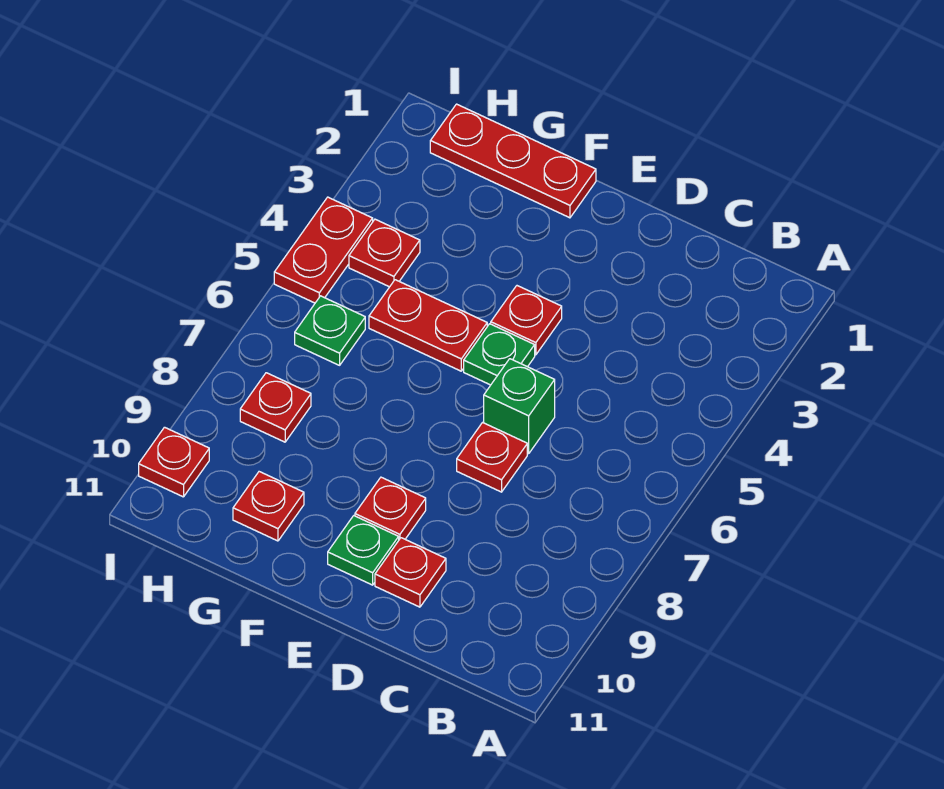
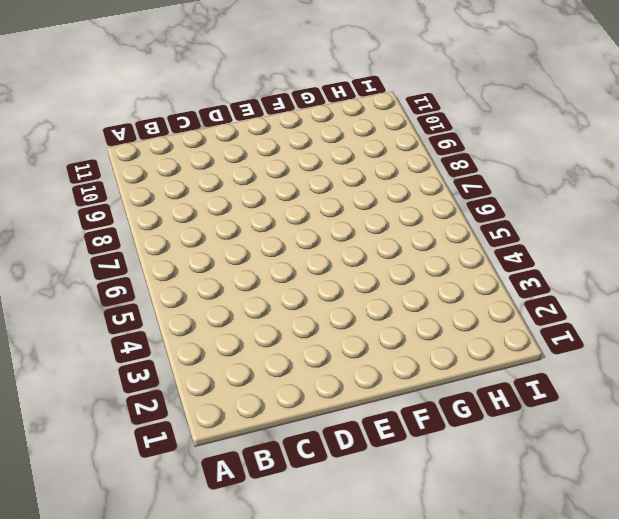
none -> green 1x1 brick [484,359,555,454]
none -> red 1x1 plate [457,423,527,492]
none -> red 1x1 plate [375,538,446,607]

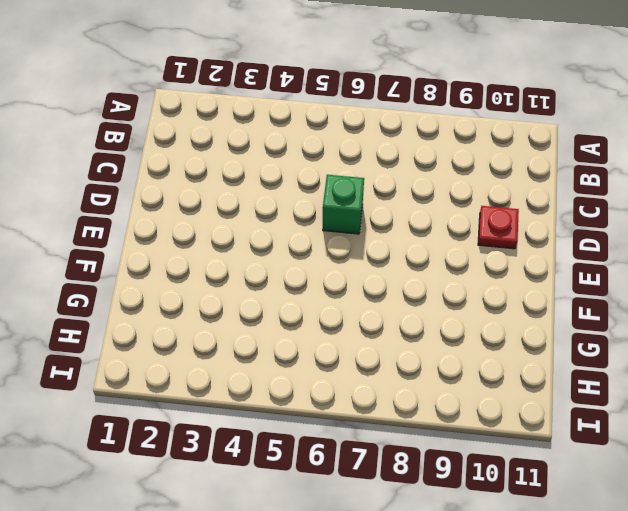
none -> red 1x1 plate [457,423,527,492]
none -> red 1x1 plate [491,286,562,355]
none -> green 1x1 plate [464,324,535,385]

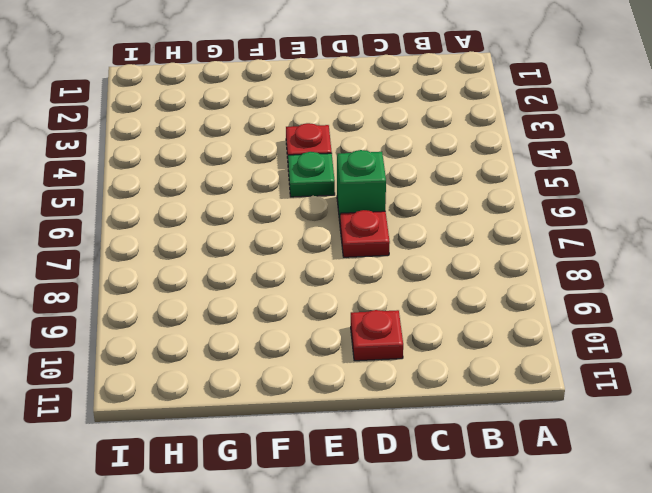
none -> red 1x1 plate [355,477,426,539]
none -> green 1x1 plate [328,516,399,585]
none -> red 1x3 plate [430,104,596,218]

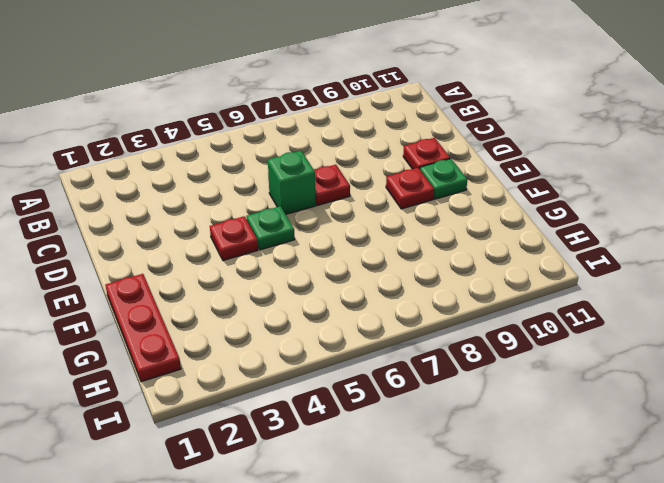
none -> red 1x2 plate [369,280,487,371]
none -> red 1x1 plate [233,472,304,541]
none -> red 1x1 plate [349,219,420,287]

